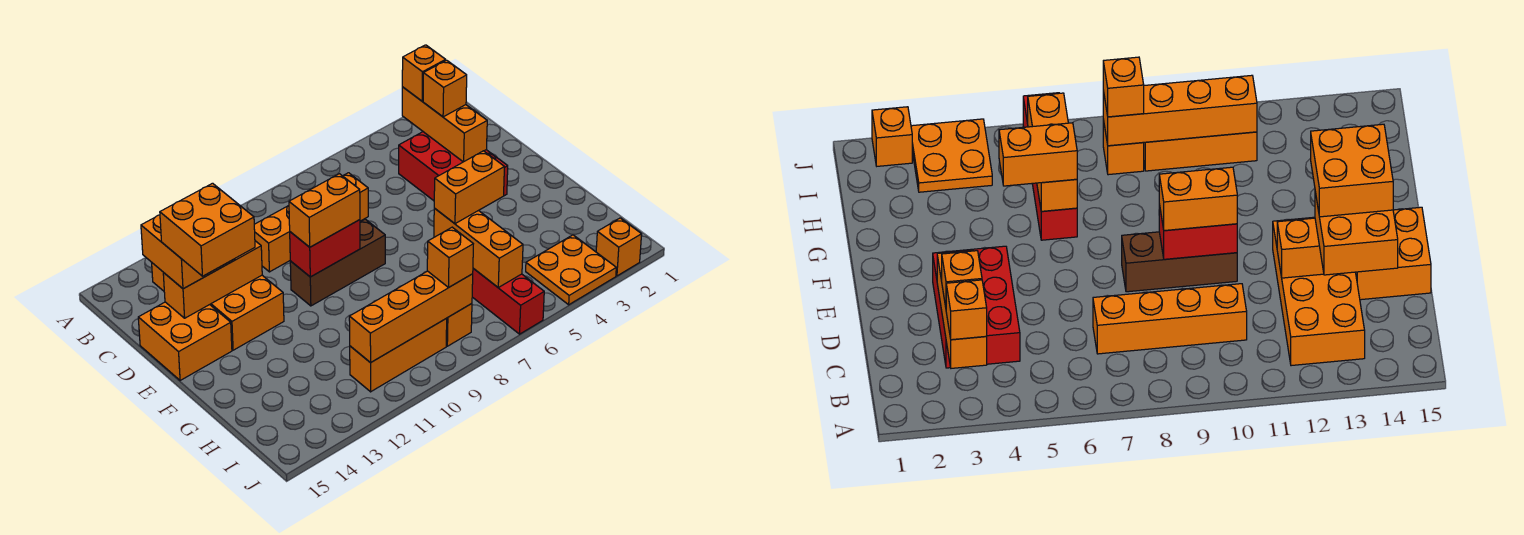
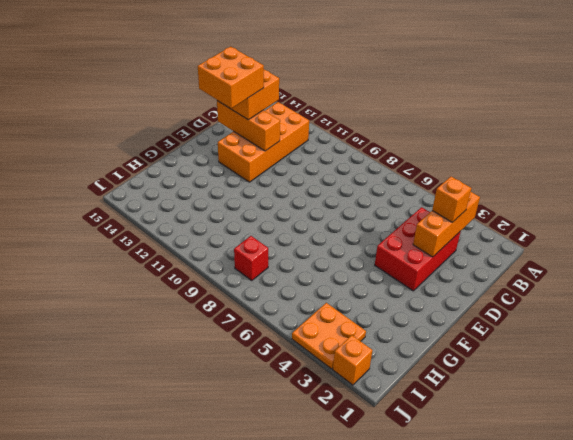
red 1x1 brick [234,236,268,280] -> orange 1x1 brick [446,304,472,346]
none -> orange 1x4 brick [254,173,368,272]
none -> orange 2x2 brick [138,302,232,381]
none -> brown 1x3 brick [290,219,385,306]

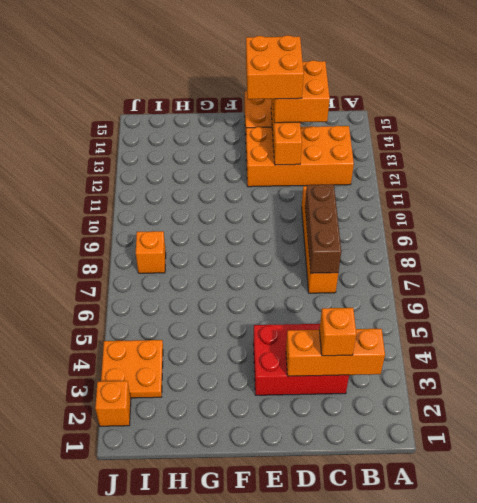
brown 1x3 brick [305,184,341,273] -> brown 1x3 brick moved to [290,219,385,306]
none -> red 1x4 brick [472,268,544,334]
none -> orange 1x3 brick [350,318,447,392]
none -> red 1x2 brick [290,220,360,277]

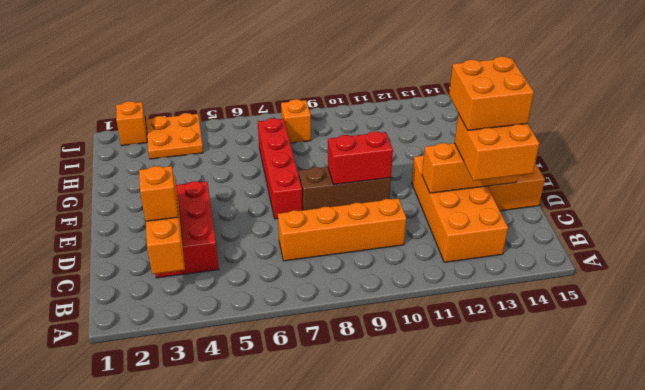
red 1x4 brick [258,118,302,219] -> red 1x4 brick moved to [472,268,544,334]
none -> orange 1x3 brick [350,318,447,392]
none -> orange 1x3 brick [434,208,523,287]
none -> orange 1x4 brick [349,271,473,363]

